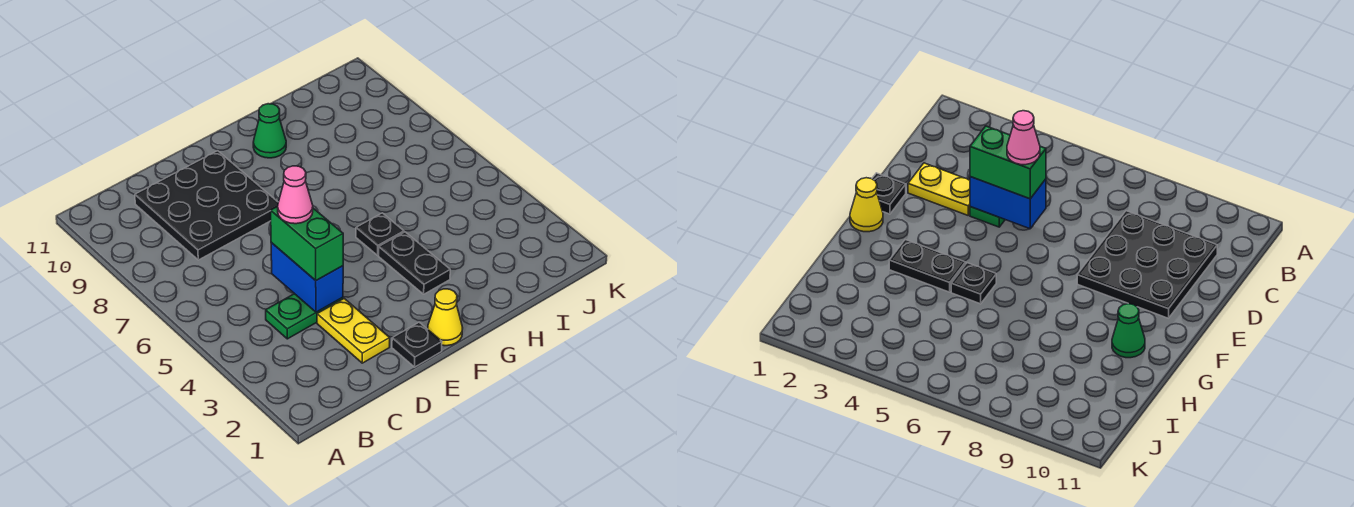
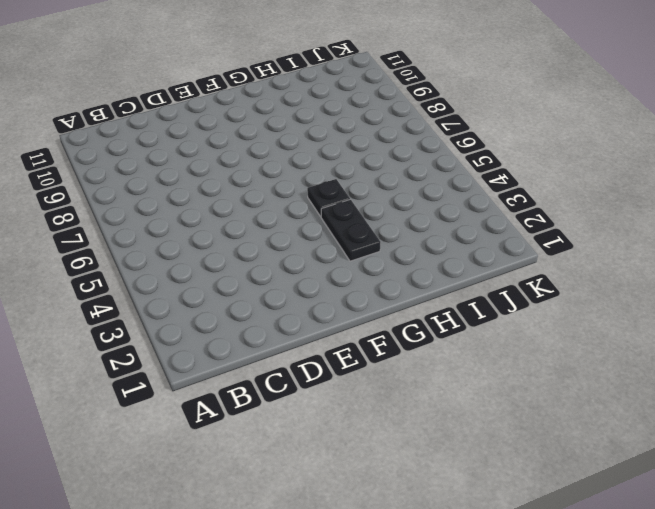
none -> green 1x2 plate [266,294,343,339]
none -> black 3x3 plate [135,151,278,260]

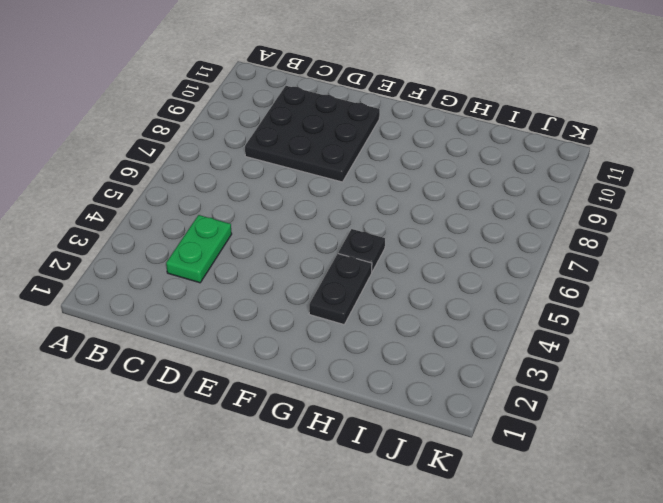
green 1x2 plate [166,215,232,283] -> green 1x2 plate turned to [266,294,343,339]
none -> yellow 1x2 plate [317,299,390,363]
none -> black 1x1 plate [392,322,442,367]

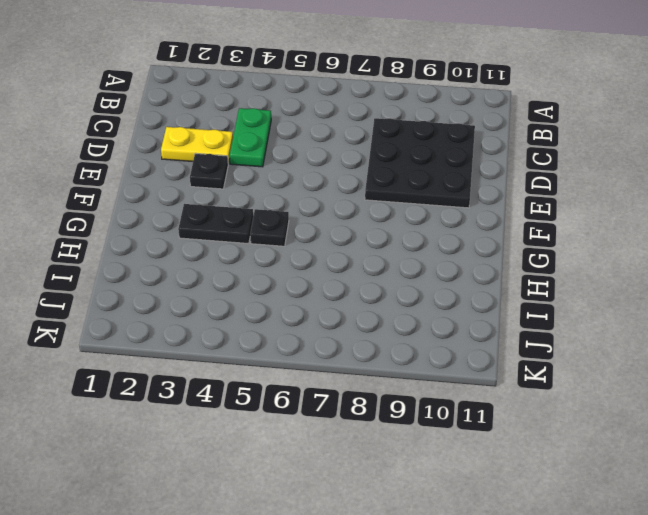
black 1x1 plate [190,153,228,189] -> black 1x1 plate moved to [392,322,442,367]
none -> yellow 1x1 cone [428,289,463,346]
none -> green 1x1 cone [253,104,286,158]

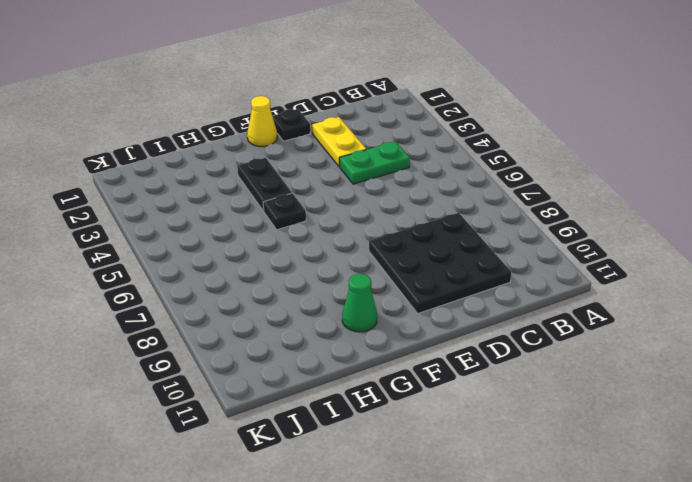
none -> blue 1x2 brick [271,243,343,312]
none -> green 1x2 brick [271,206,343,280]

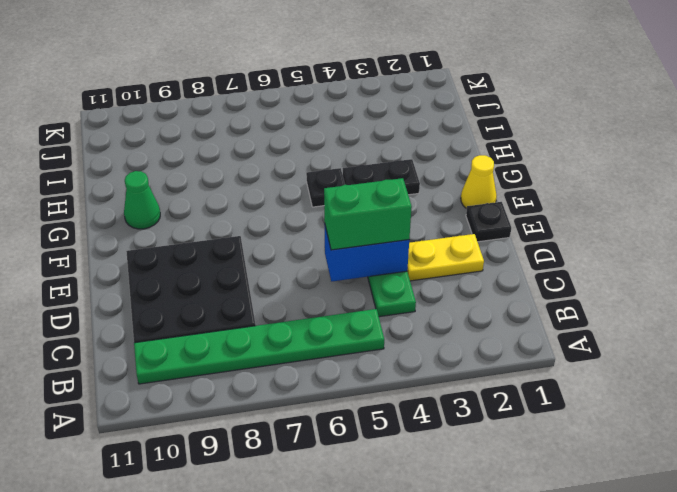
green 1x6 plate [134,309,384,384] -> none
none -> pink 1x1 cone [278,166,313,224]

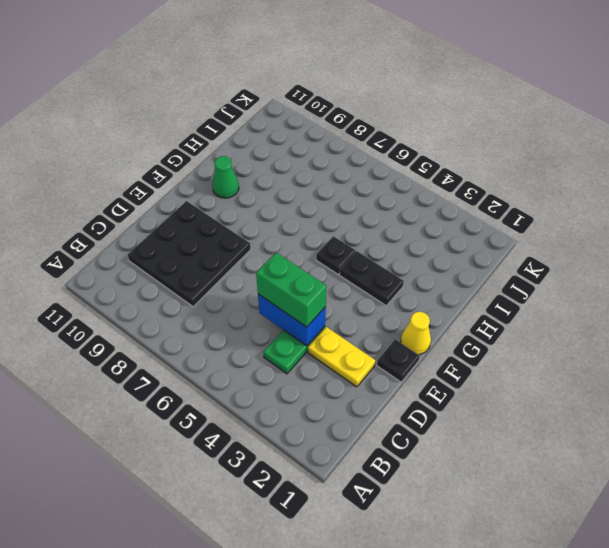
none -> pink 1x1 cone [278,166,313,224]

